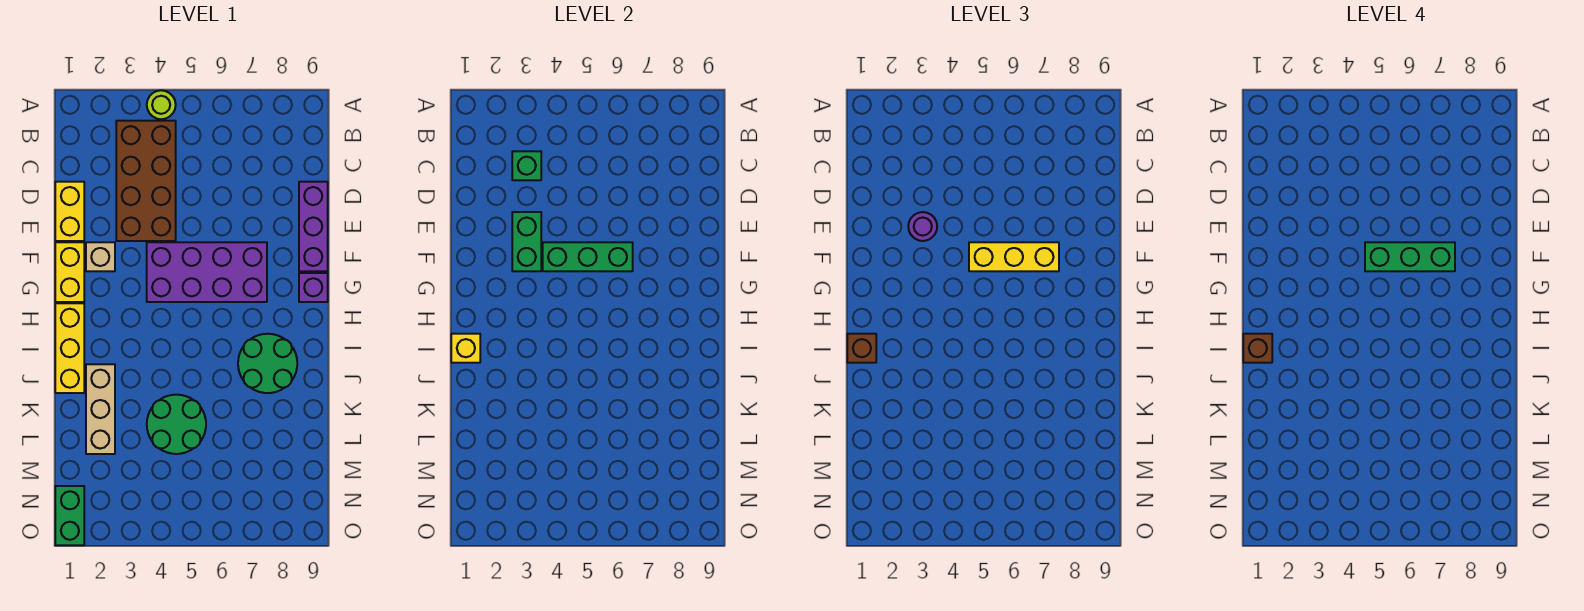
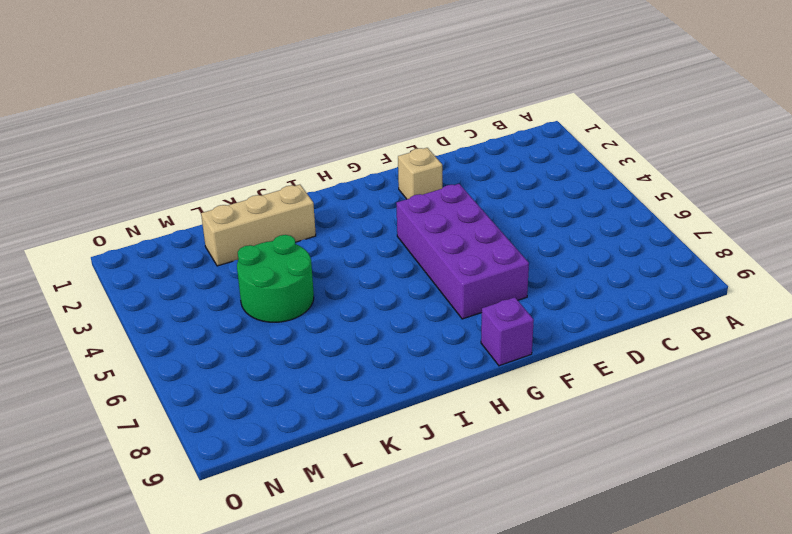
none -> lime 1x1 round brick [147,90,176,119]
none -> brown 2x4 brick [116,121,176,241]
none -> yellow 1x2 brick [55,182,84,241]

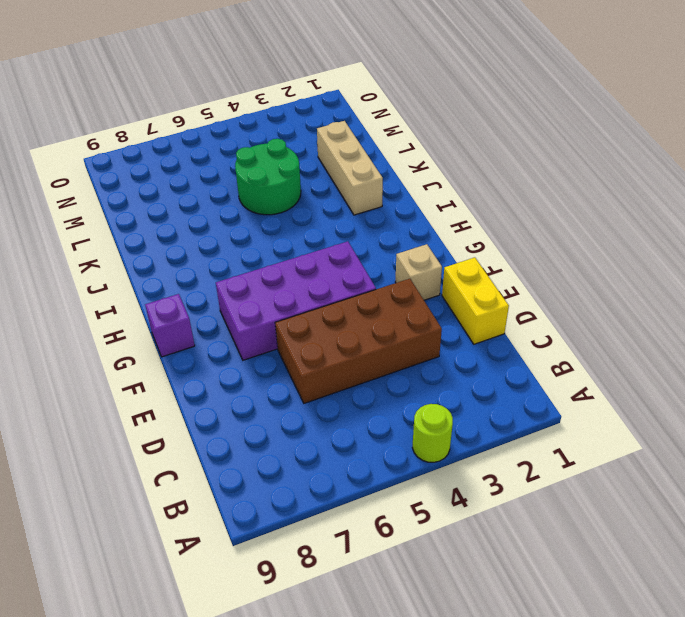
brown 2x4 brick [275,279,442,403] -> brown 2x4 brick turned to [116,121,176,241]
none -> purple 1x3 brick [299,182,328,271]
none -> yellow 1x2 brick [55,242,84,302]
none -> yellow 1x3 brick [55,303,84,393]

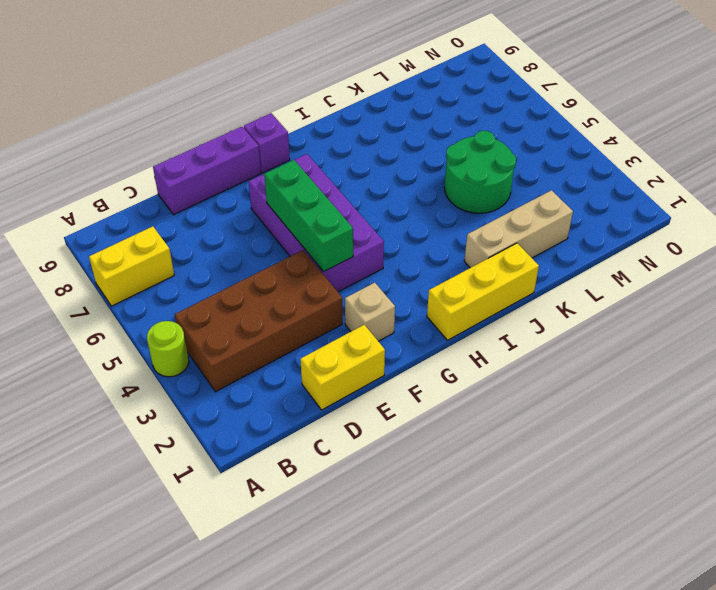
yellow 1x2 brick [89,226,174,306] -> yellow 1x2 brick moved to [55,242,84,302]
none -> green 2x2 round brick [238,334,297,393]
none -> green 1x2 brick [55,486,84,545]
none -> green 1x1 brick [512,151,541,180]

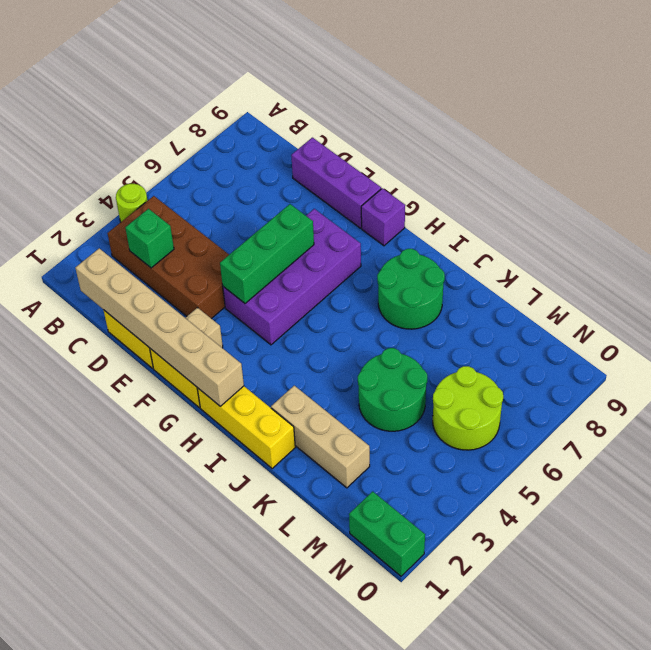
tan 1x6 brick [75,248,244,406] -> none
lime 2x2 round brick [433,366,503,450] -> none
none -> green 1x2 brick [512,212,541,271]
none -> yellow 1x1 brick [451,334,480,363]
none -> purple 1x1 round brick [908,212,937,241]

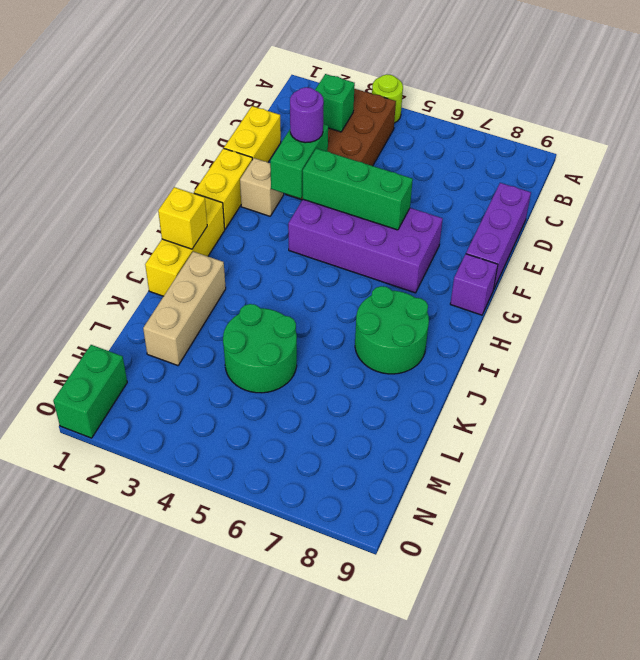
none -> yellow 1x3 brick [969,242,1059,271]
none -> brown 1x1 brick [847,334,876,363]
none -> green 1x3 brick [1365,242,1455,271]

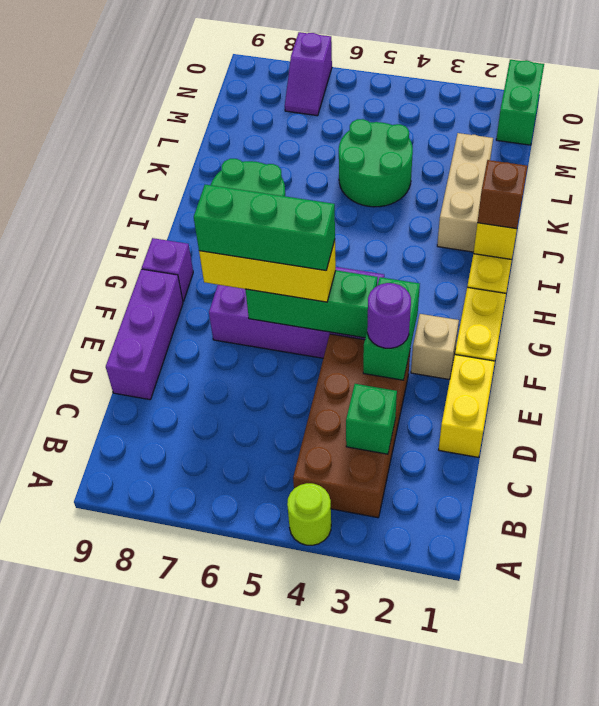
purple 1x2 slope [285,32,332,116] -> none
none -> brown 1x1 brick [1243,334,1272,363]

